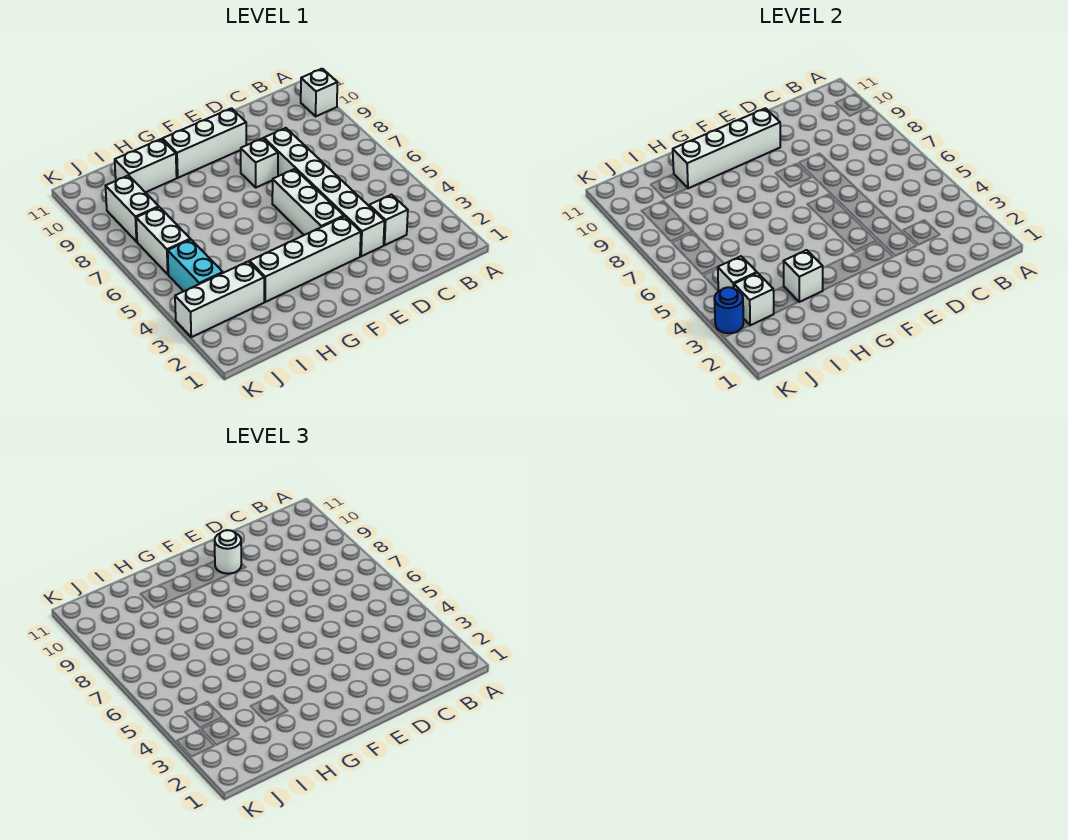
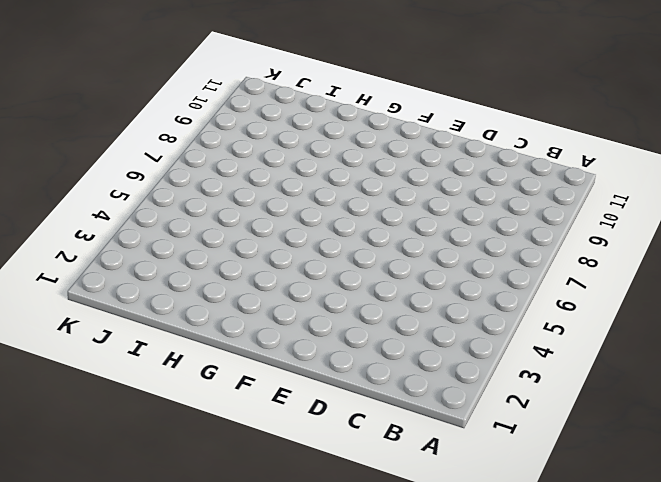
none -> white 1x1 brick [301,69,337,116]
none -> white 1x1 brick [369,195,408,245]
none -> white 1x6 brick [264,128,384,256]

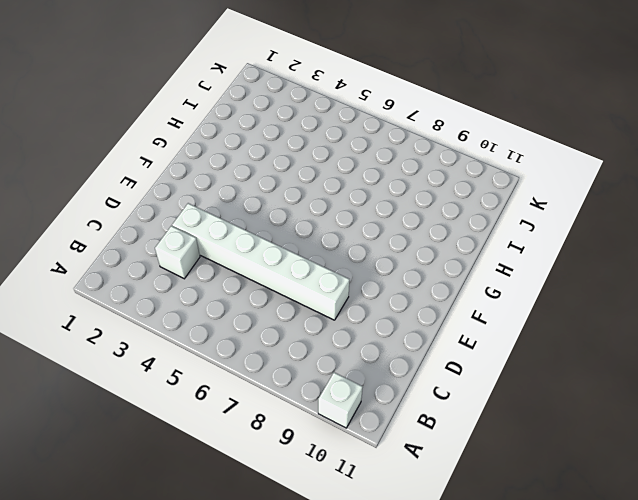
none -> white 1x4 brick [250,216,361,302]
none -> white 1x3 brick [272,169,344,235]
none -> white 1x1 brick [241,138,278,188]

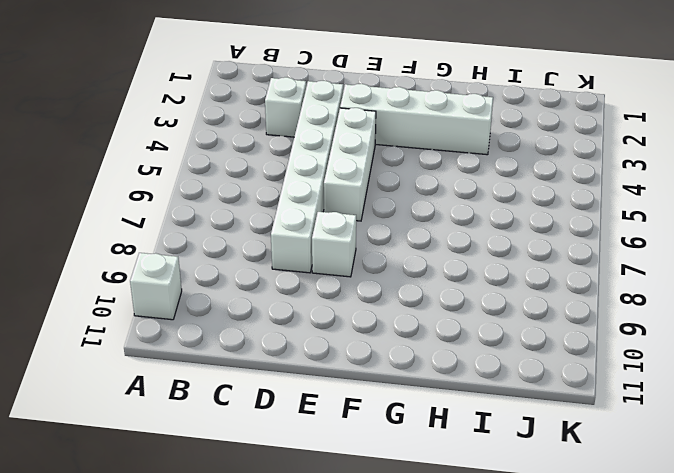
none -> white 1x3 brick [162,108,246,178]
none -> white 1x2 brick [115,139,177,192]
none -> white 1x3 brick [175,261,264,337]

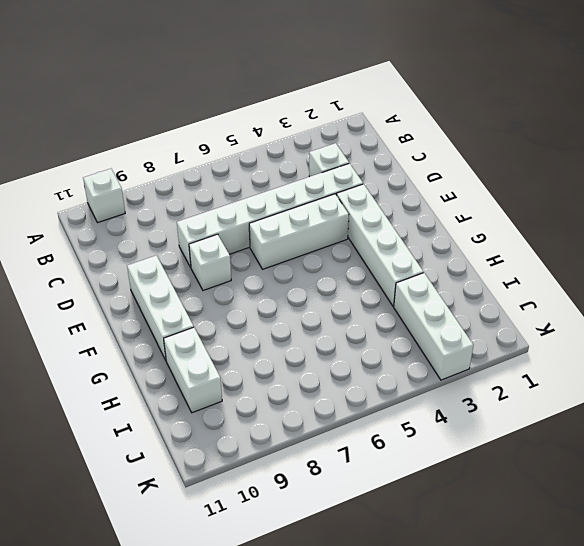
none -> cyan 1x2 brick [168,240,223,291]
none -> white 1x2 brick [136,207,190,274]
none -> white 1x2 brick [106,175,159,242]

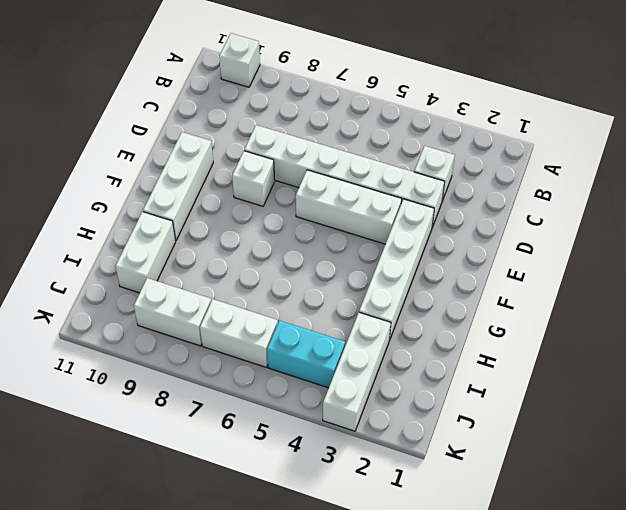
none -> white 1x4 brick [673,108,780,188]
none -> white 1x1 brick [784,250,823,302]
none -> white 1x1 brick [734,273,774,325]

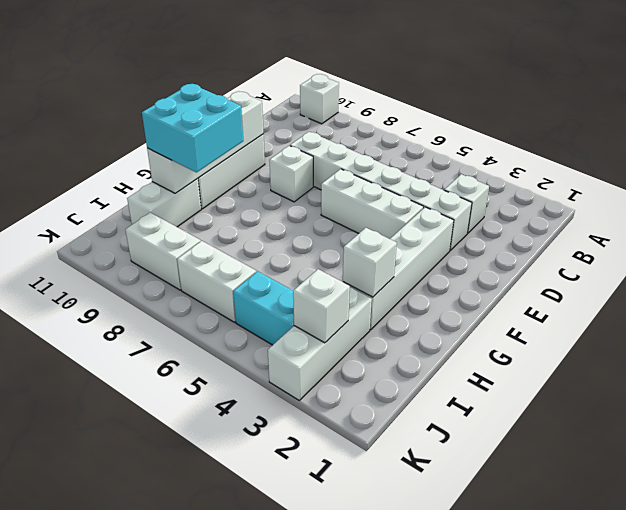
cyan 2x2 brick [142,84,243,172] -> none
none -> white 1x1 brick [718,256,757,291]
none -> blue 1x1 round brick [714,287,744,333]
none -> white 1x1 round brick [215,530,241,574]

